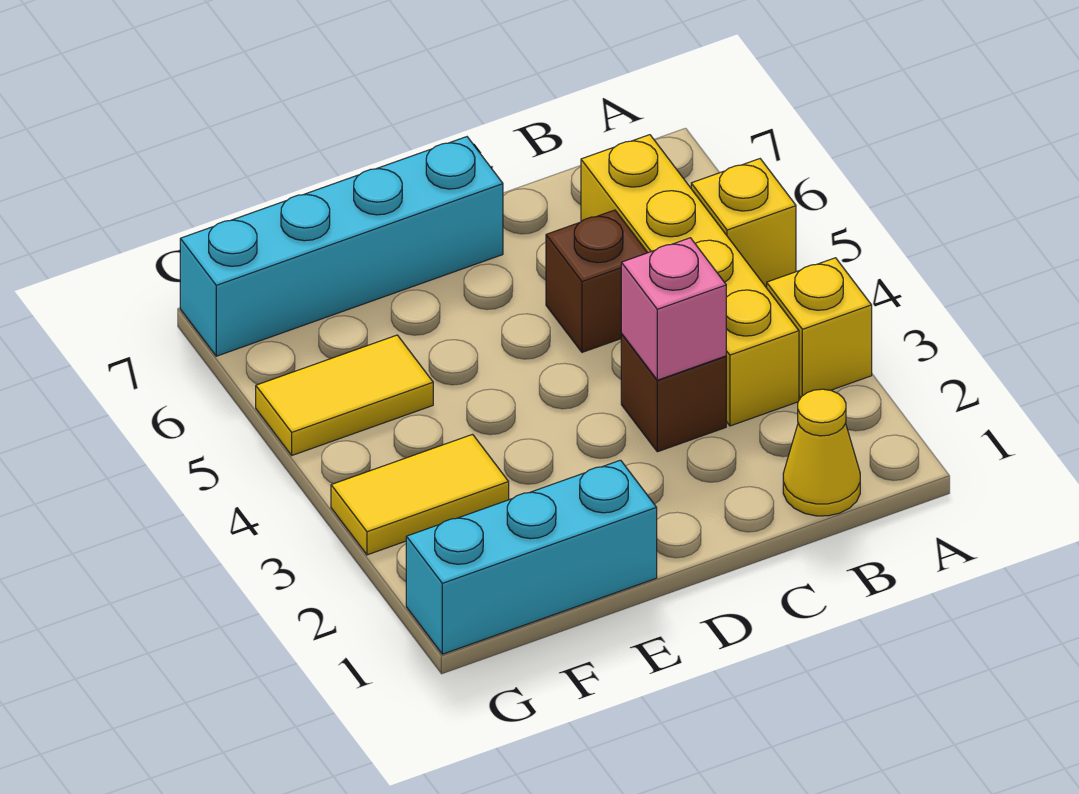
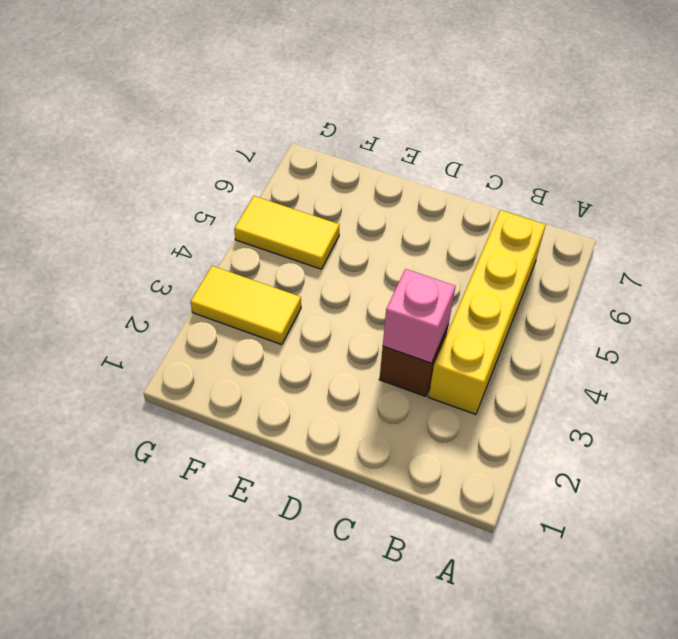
none -> yellow 1x1 brick [767,258,872,398]
none -> yellow 1x1 brick [691,159,796,287]

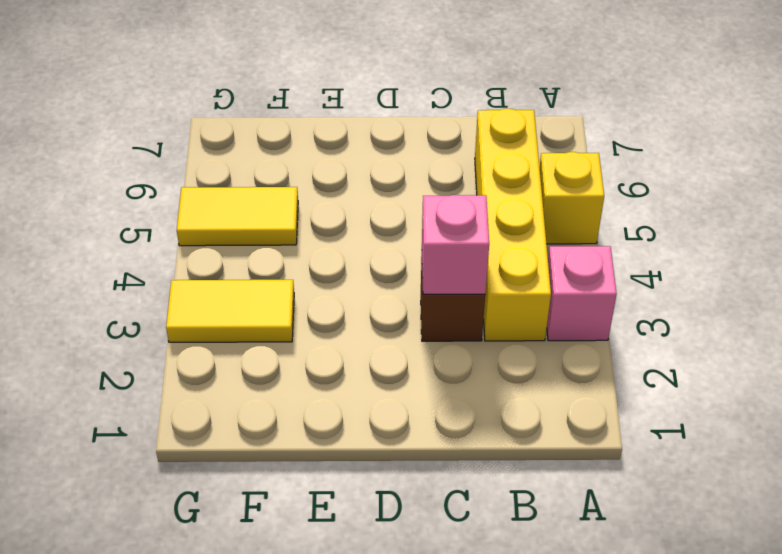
pink 1x1 brick [547,246,617,341] -> yellow 1x1 brick [767,258,872,398]
none -> yellow 1x1 cone [783,389,860,516]
none -> brown 1x1 brick [546,210,647,352]

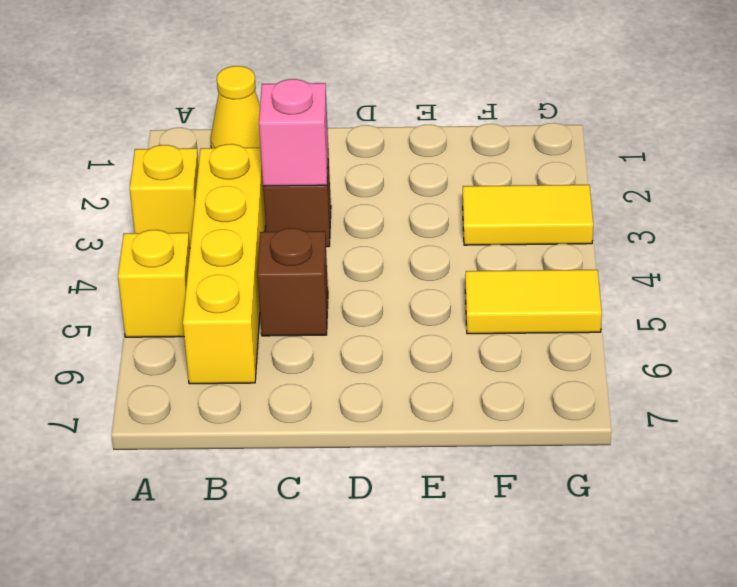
none -> cyan 1x4 brick [180,137,503,356]
none -> cyan 1x3 brick [406,460,657,654]

